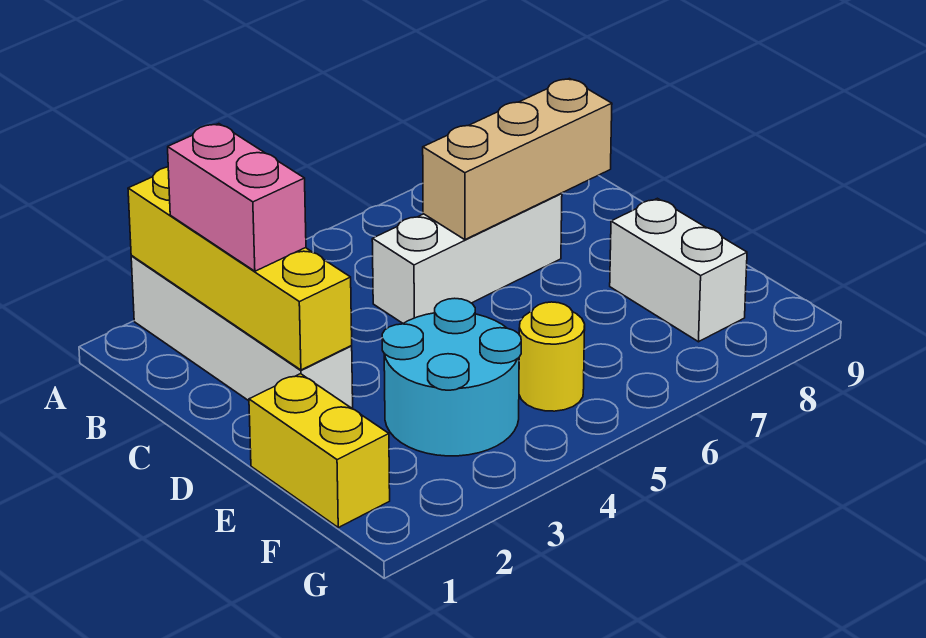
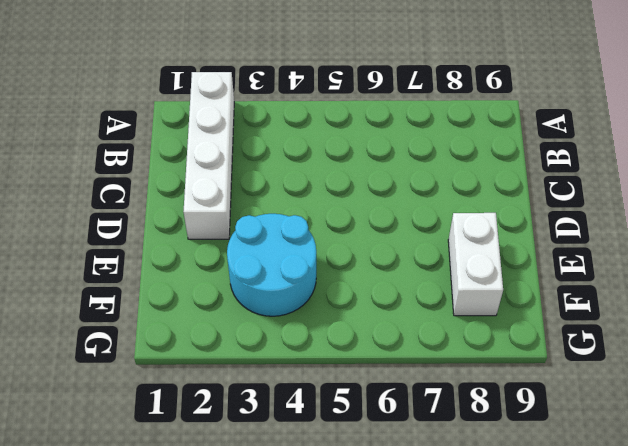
none -> white 1x3 brick [372,193,562,323]
none -> yellow 1x2 brick [249,374,390,528]

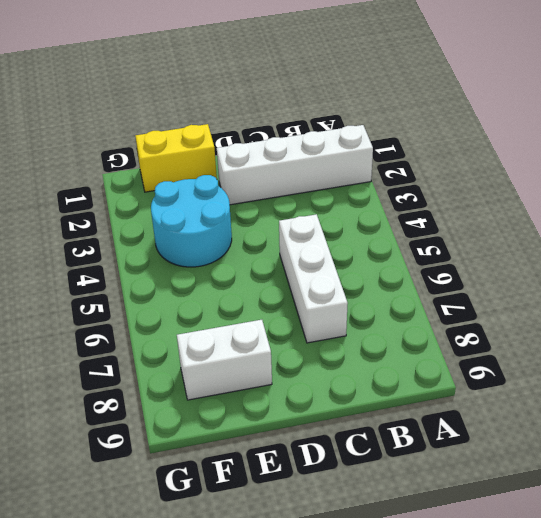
none -> yellow 1x1 round brick [519,302,585,411]
none -> yellow 1x4 brick [128,167,352,370]

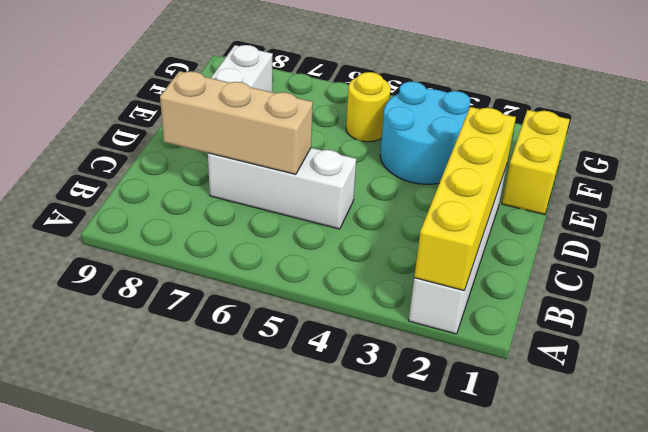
none -> pink 1x2 brick [168,124,306,271]

